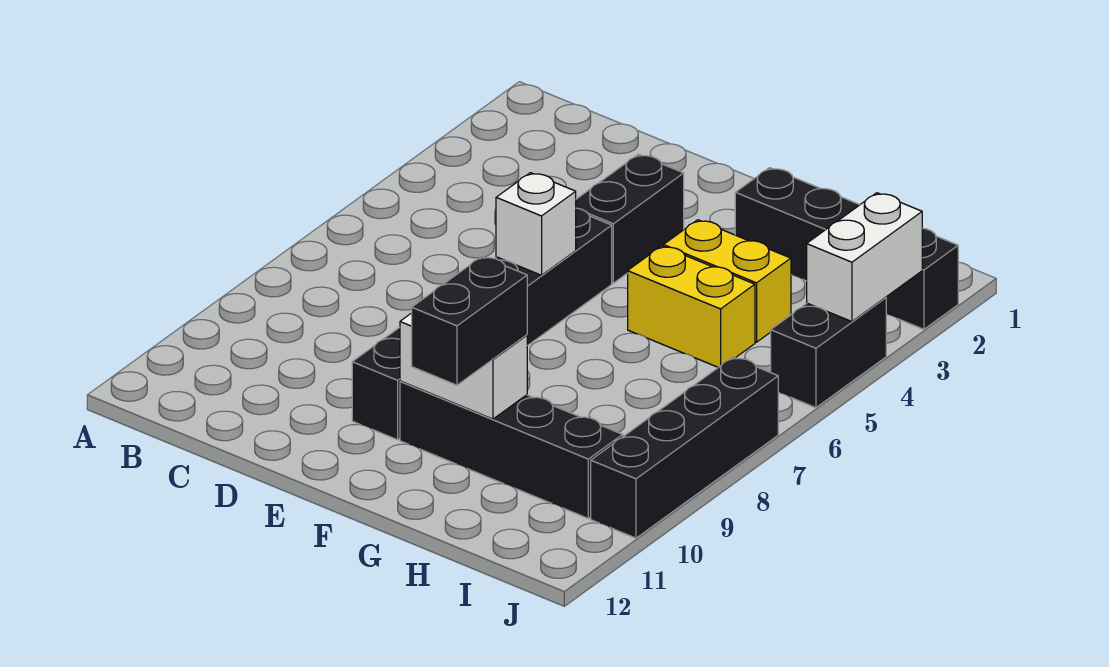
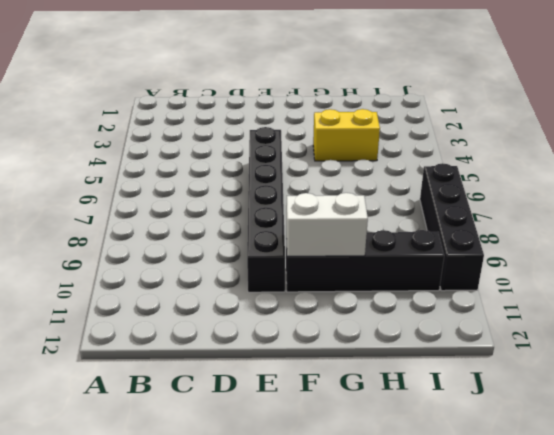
none -> black 1x2 brick [576,154,684,283]
none -> black 1x4 brick [735,168,958,329]
none -> yellow 1x2 brick [628,246,755,367]

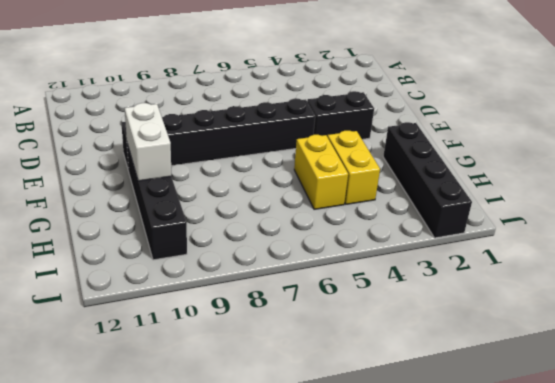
none -> black 1x2 brick [771,297,886,408]
none -> black 1x4 brick [591,357,779,538]
none -> white 1x1 brick [496,173,576,275]

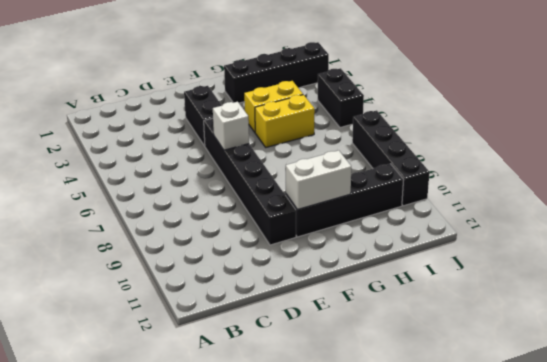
none -> white 1x2 brick [807,193,922,322]
none -> black 1x2 brick [412,257,527,385]

